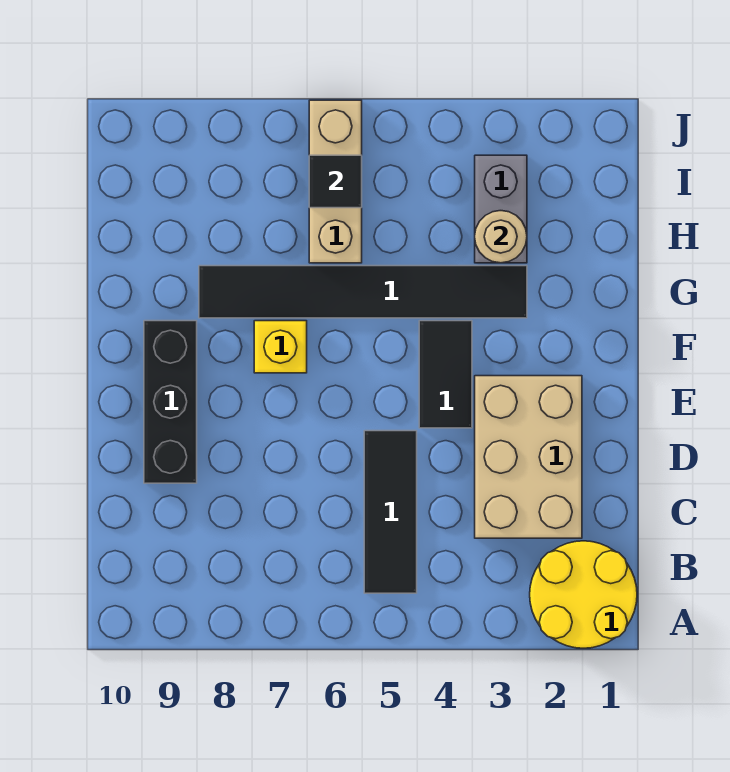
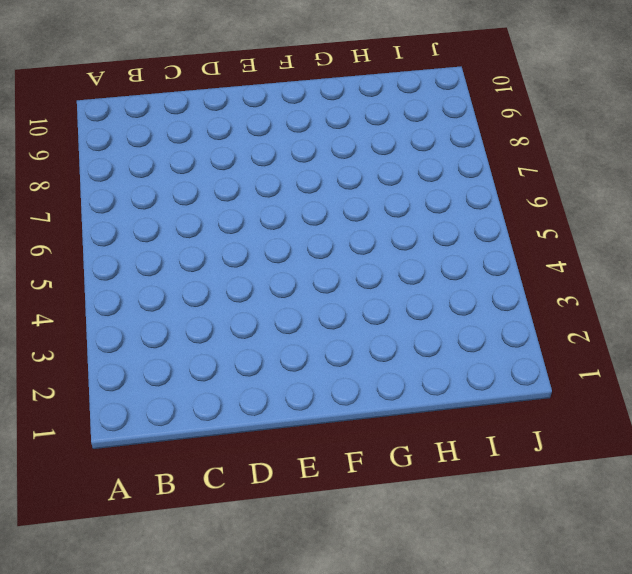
none -> yellow 2x2 round brick [530,541,637,648]
none -> black 1x3 tile [364,431,417,593]

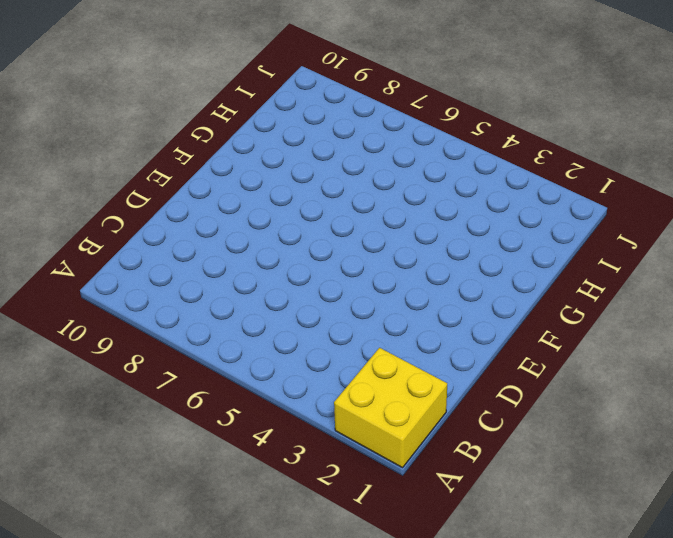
yellow 2x2 brick [334,348,447,468] -> yellow 2x2 round brick [530,541,637,648]
none -> black 1x3 tile [364,431,417,593]
none -> tan 2x3 brick [475,376,582,538]

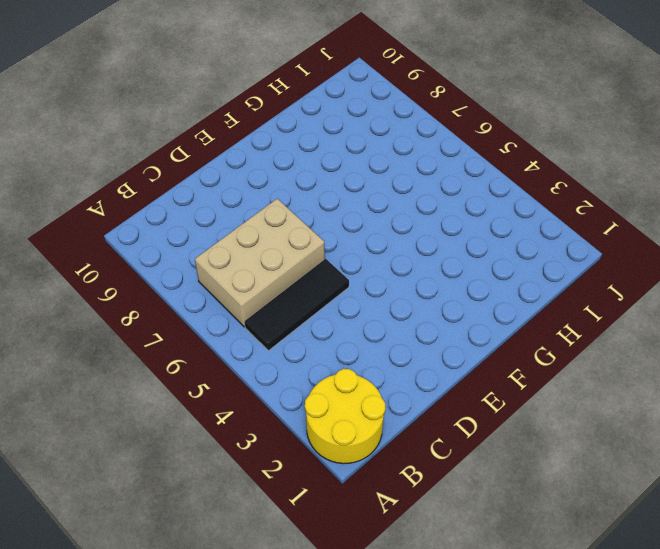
tan 2x3 brick [195,199,325,327] -> tan 2x3 brick moved to [475,376,582,538]
none -> black 1x3 brick [144,321,197,483]
none -> black 1x2 tile [419,321,472,428]

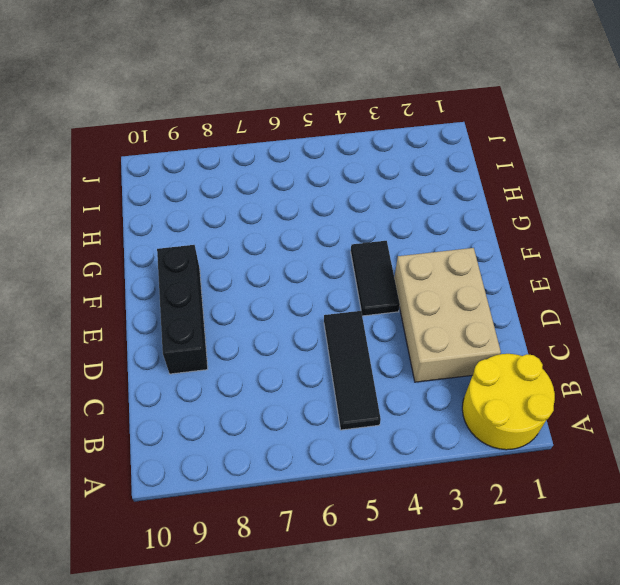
none -> yellow 1x1 brick [254,321,307,373]
none -> black 1x6 tile [199,266,527,318]

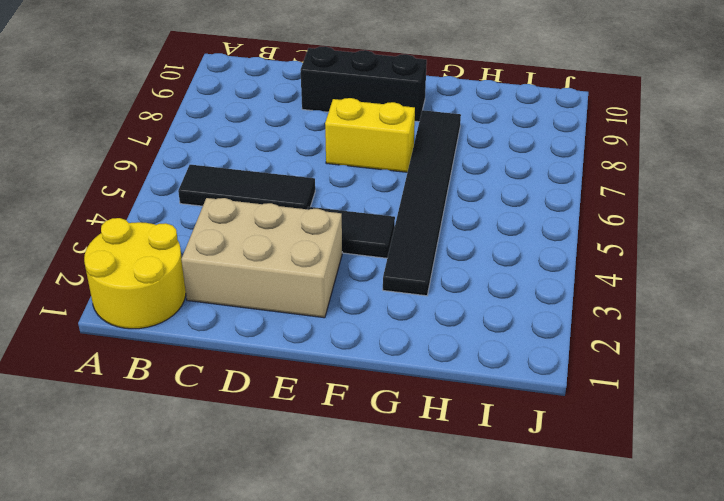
yellow 1x2 brick [325,98,415,172] -> yellow 1x1 brick [254,321,307,373]
none -> grey 1x2 brick [475,155,527,263]
none -> tan 1x3 brick [309,100,362,263]

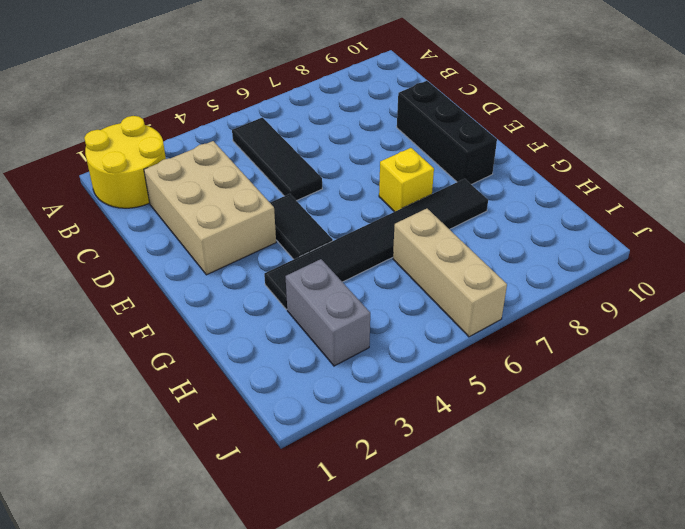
none -> tan 1x1 round brick [475,211,527,263]
none -> black 1x1 tile [309,155,362,208]

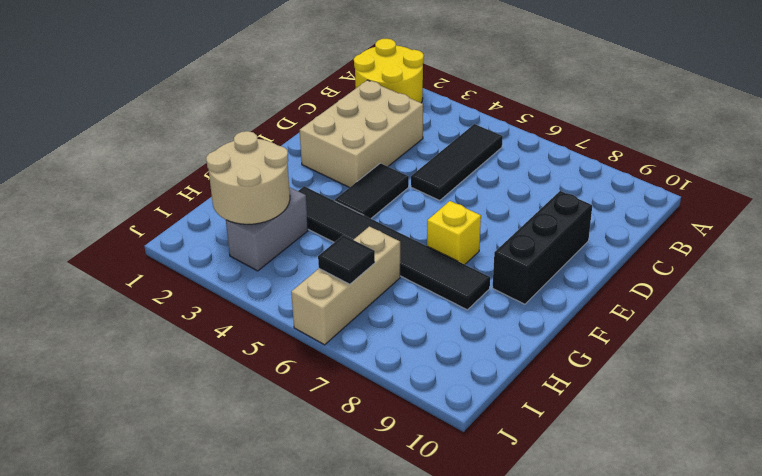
tan 2x2 round brick [206,131,290,224] -> tan 1x1 round brick [475,211,527,263]

